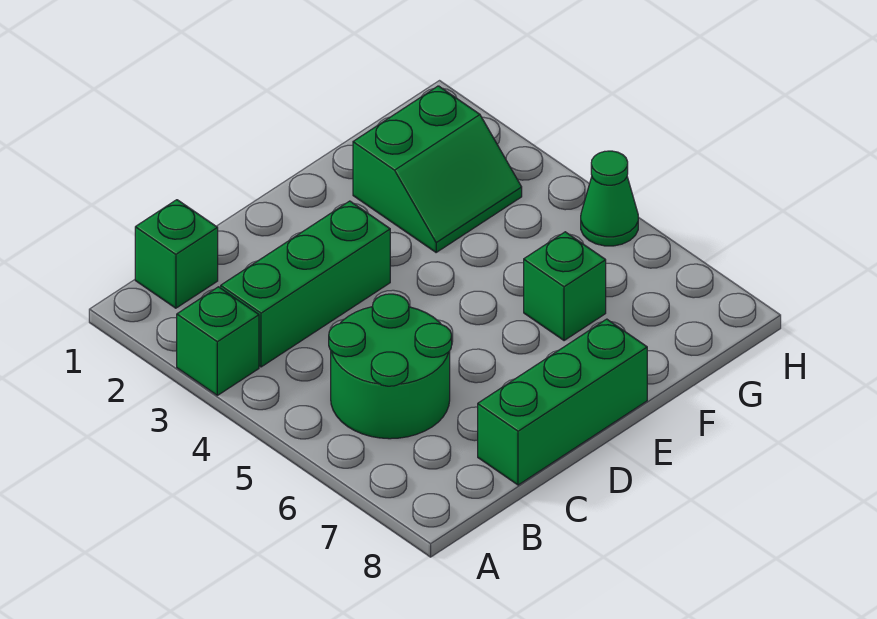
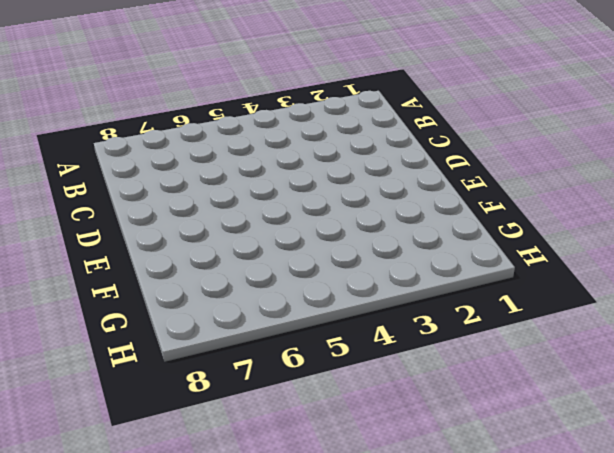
none -> green 1x1 brick [177,287,259,395]
none -> green 1x1 brick [135,200,218,308]

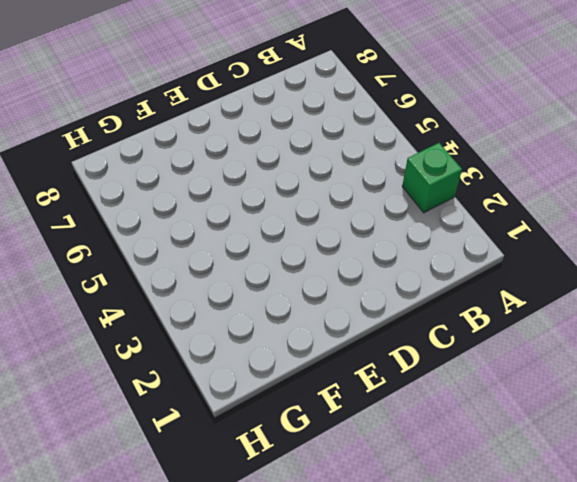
none -> green 1x1 brick [135,200,218,308]
none -> green 1x3 brick [221,201,390,367]

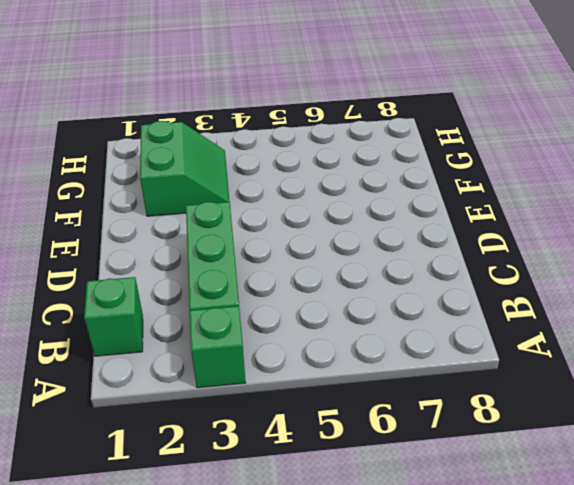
none -> green 2x2 round brick [329,294,452,439]
none -> green 1x3 brick [478,319,647,485]

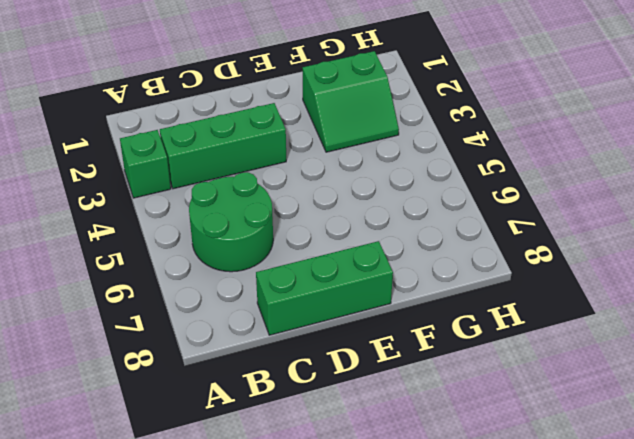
none -> green 1x1 brick [135,200,218,308]
none -> green 1x1 brick [524,232,606,341]

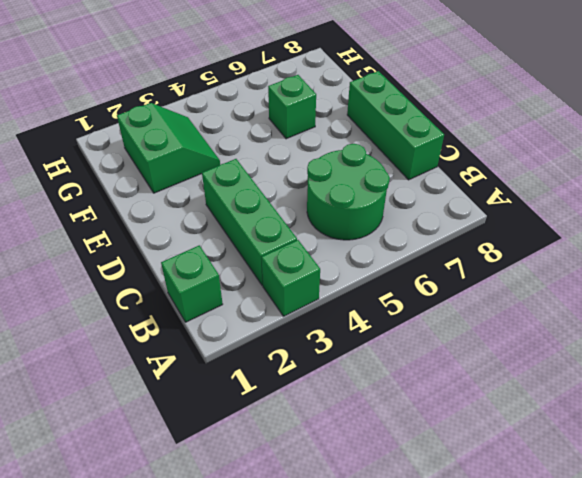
none -> green 1x1 cone [581,151,638,246]

